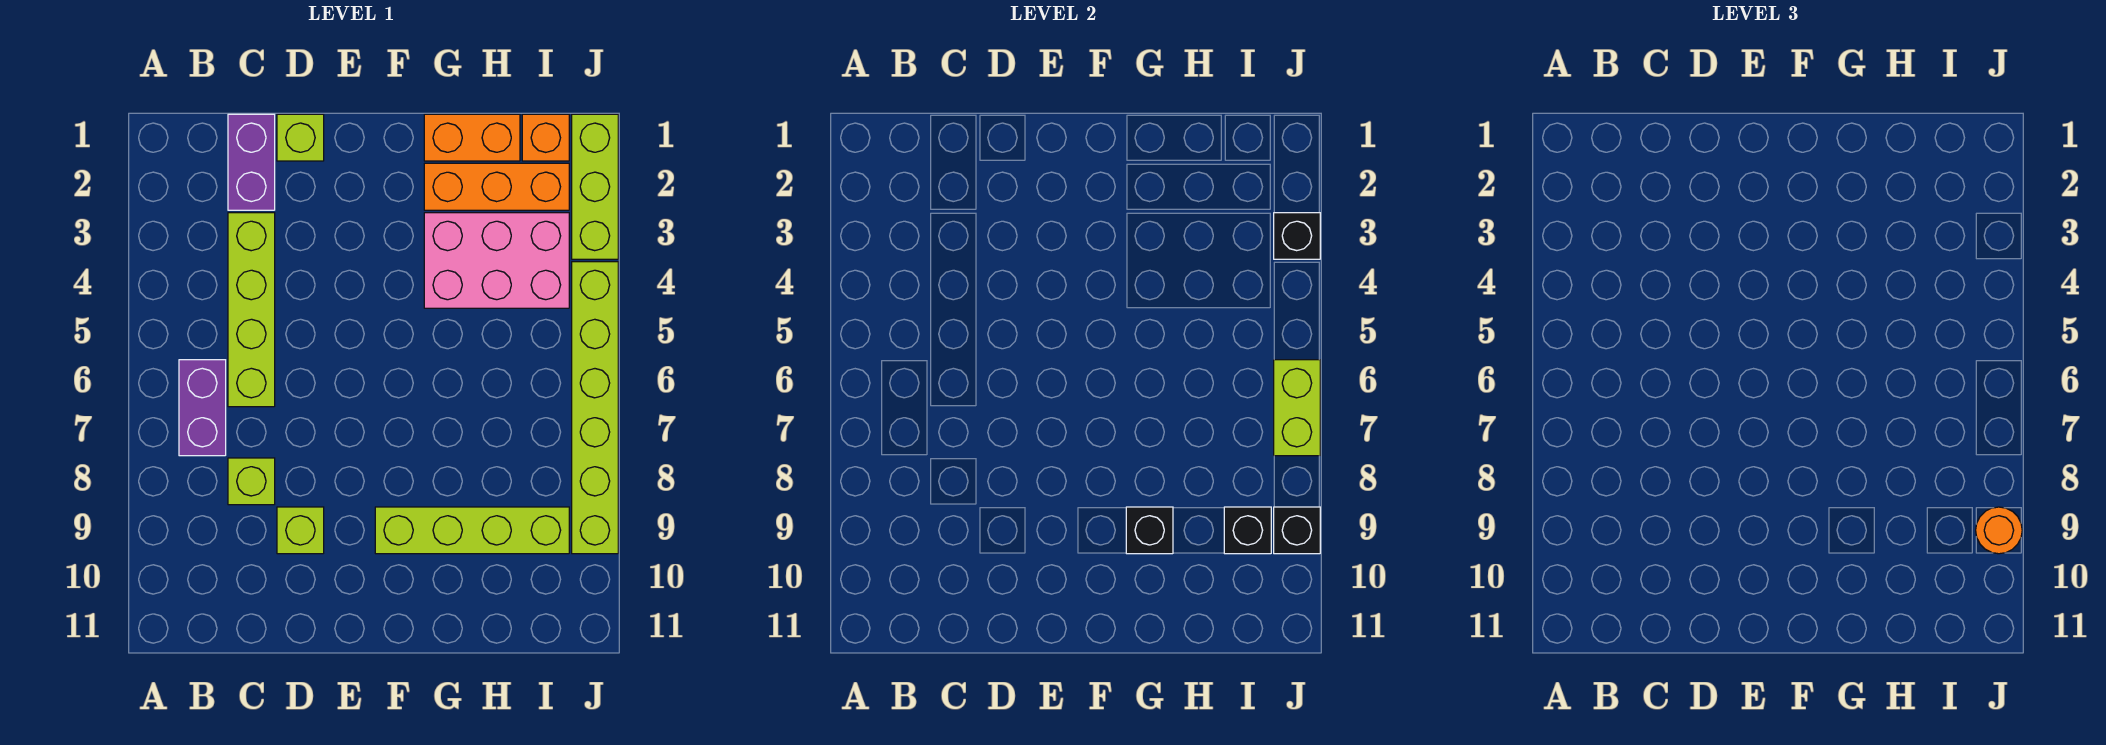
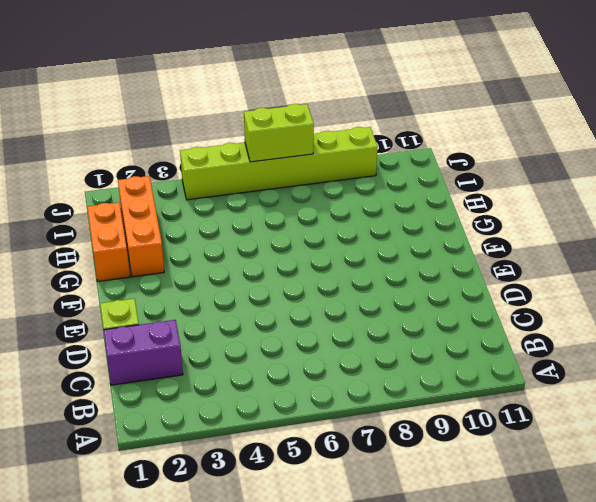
none -> purple 1x2 brick [179,360,226,456]
none -> lime 1x4 brick [228,213,275,407]
none -> lime 1x1 brick [228,458,275,505]

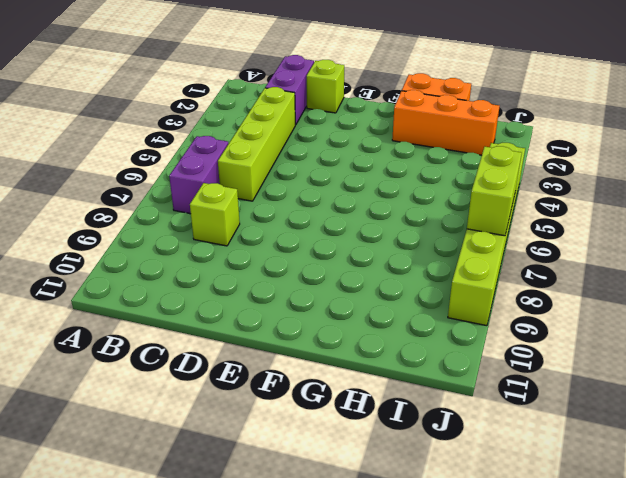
none -> lime 1x1 brick [277,507,324,554]
none -> lime 1x4 brick [375,507,569,554]
none -> pink 2x3 brick [424,213,569,308]

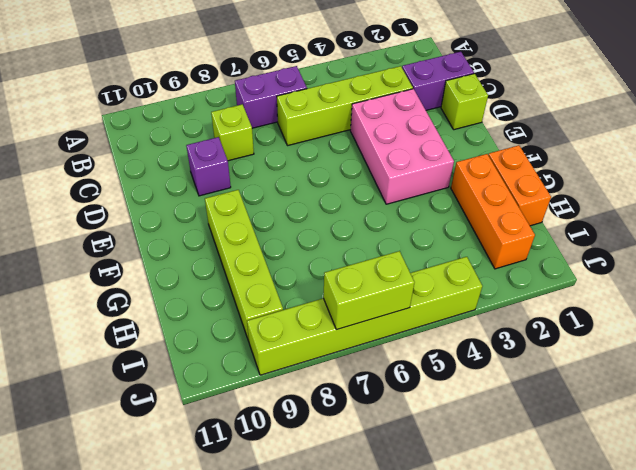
pink 2x3 brick [350,89,454,204] -> pink 2x3 brick moved to [424,213,569,308]
purple 1x1 brick [186,137,231,196] -> lime 1x1 brick [277,507,324,554]
none -> orange 1x1 brick [522,114,569,161]
none -> lime 1x3 brick [572,114,618,259]
none -> black 1x1 brick [1126,507,1173,554]

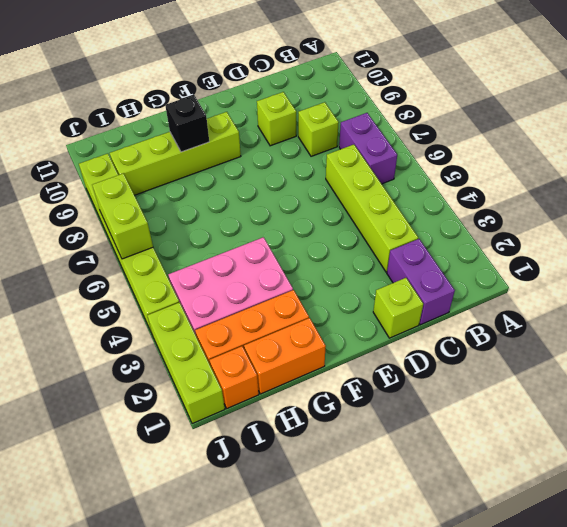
none -> black 1x1 brick [1224,507,1271,554]
none -> black 1x1 brick [1274,213,1320,259]
none -> black 1x1 brick [1274,507,1320,554]

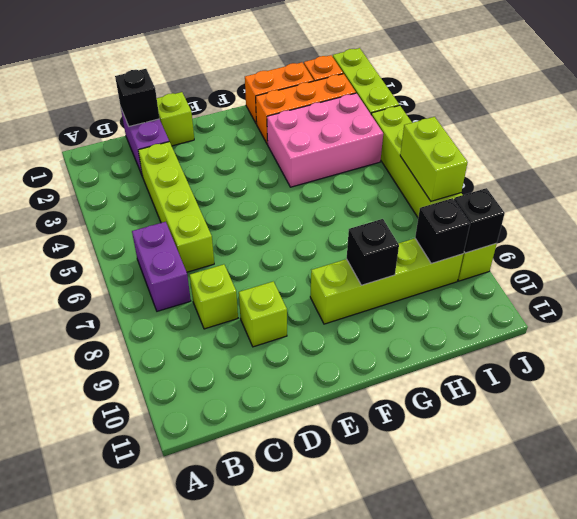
black 1x1 brick [115,69,160,126] -> black 1x1 brick moved to [1274,213,1320,259]
none -> orange 1x1 round brick [1976,507,2022,554]

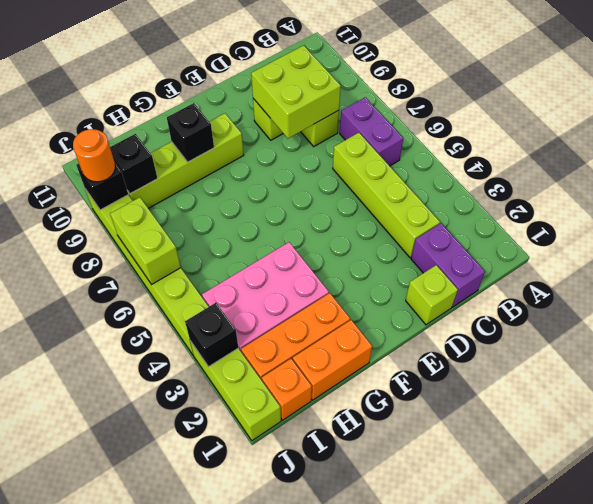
lime 2x2 brick [251,45,341,138] -> none

